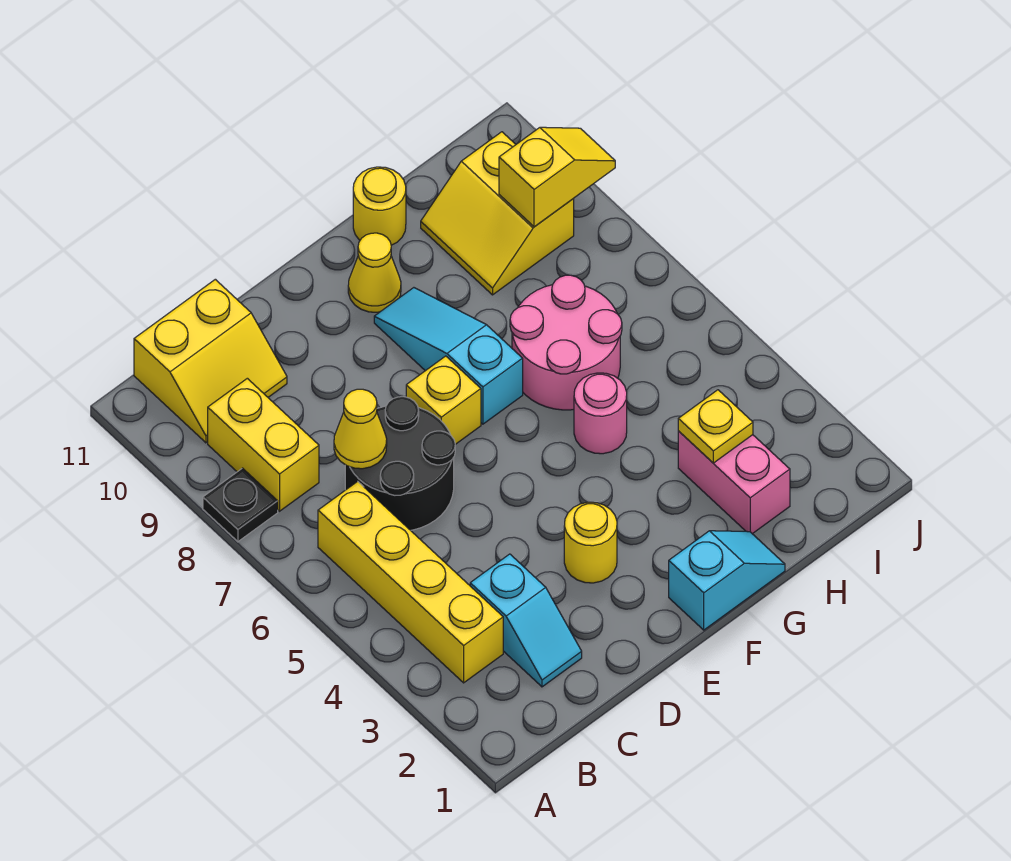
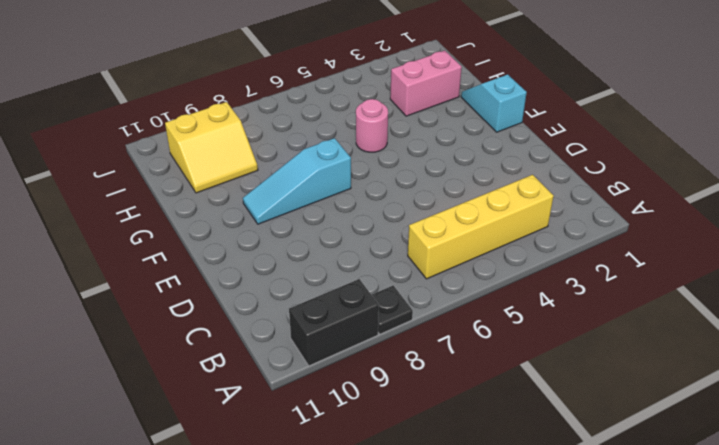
black 1x2 brick [289,279,379,366] -> none
none -> yellow 1x2 brick [208,378,319,511]
none -> yellow 2x2 slope [134,279,287,443]
none -> cyan 1x2 slope [470,554,582,687]

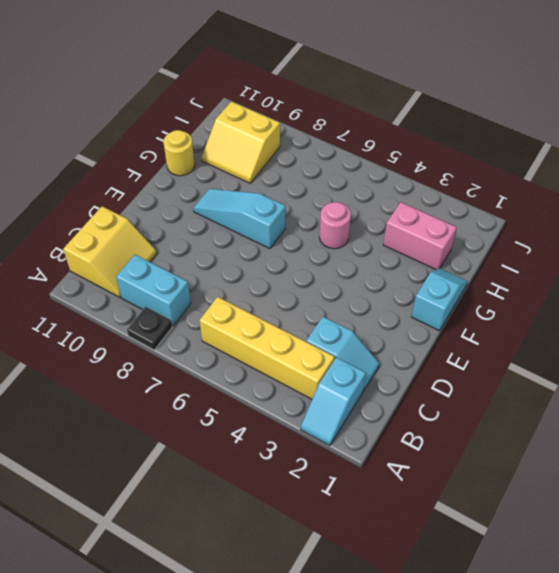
cyan 1x2 slope [301,357,366,446] -> none
cyan 1x2 brick [116,255,191,326] -> yellow 1x2 brick [208,378,319,511]
none -> black 2x2 round brick [345,397,455,530]
none -> yellow 1x1 round brick [564,502,617,583]
none -> yellow 1x1 brick [406,356,481,444]

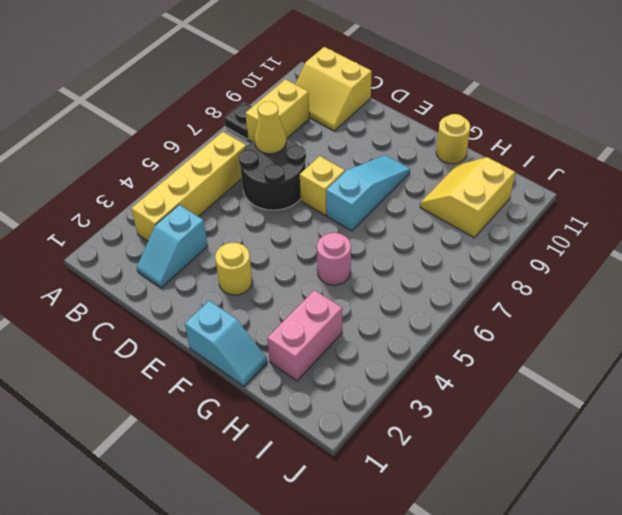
none -> yellow 1x1 cone [348,233,401,312]
none -> pink 2x2 round brick [510,275,622,410]
none -> yellow 1x1 plate [678,390,753,463]

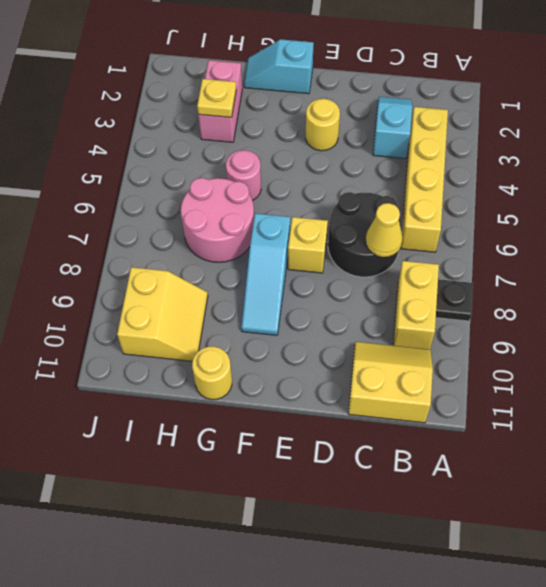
none -> yellow 1x1 cone [348,233,401,312]
none -> yellow 1x2 slope [499,127,615,227]

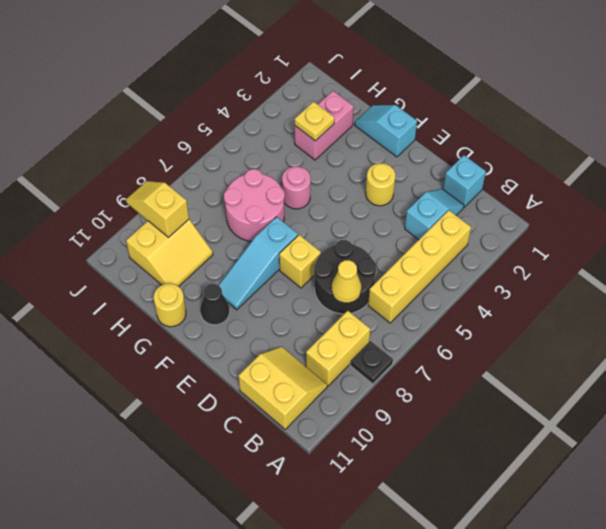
cyan 1x1 brick [443,155,486,207] -> none
black 1x1 cone [200,284,230,325] -> yellow 1x1 cone [348,233,401,312]

